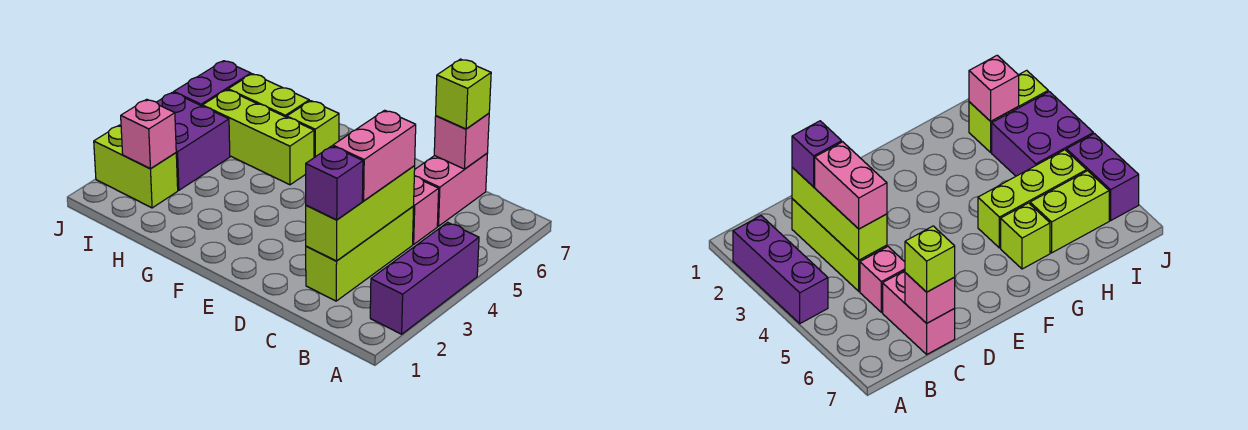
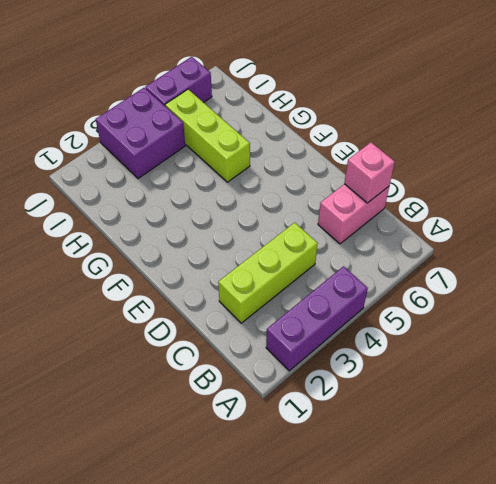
none -> pink 1x1 brick [413,176,439,244]
none -> lime 1x1 brick [287,101,339,158]
none -> lime 1x2 brick [228,74,309,117]

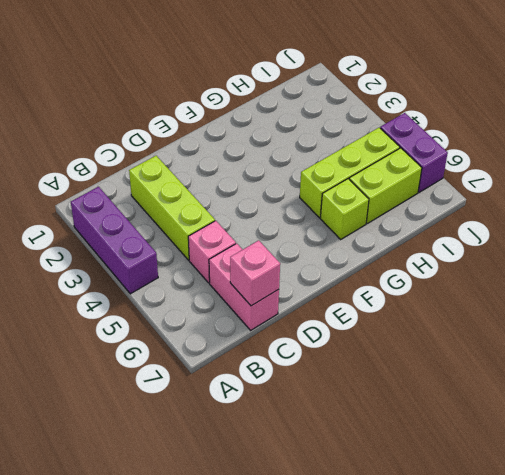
none -> lime 1x2 brick [94,125,178,208]
none -> purple 2x2 brick [157,92,230,190]
none -> lime 1x3 brick [306,166,415,261]

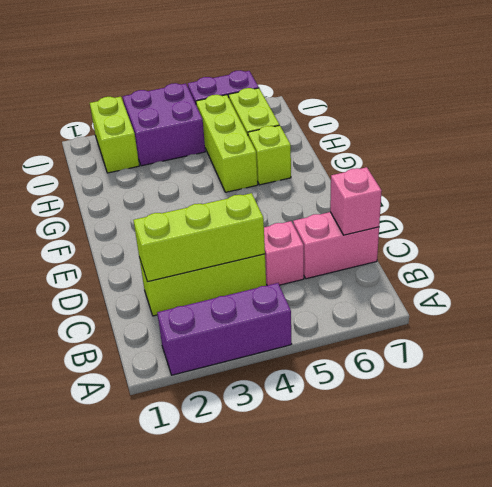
none -> pink 1x1 brick [121,99,176,169]
none -> purple 1x1 brick [306,146,363,220]
none -> pink 1x2 brick [333,110,416,201]

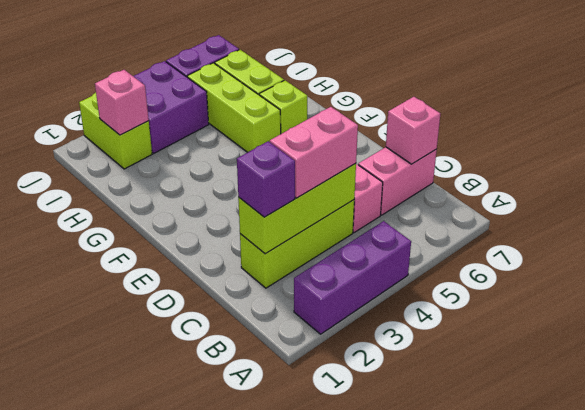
none -> lime 1x1 brick [436,59,491,129]

